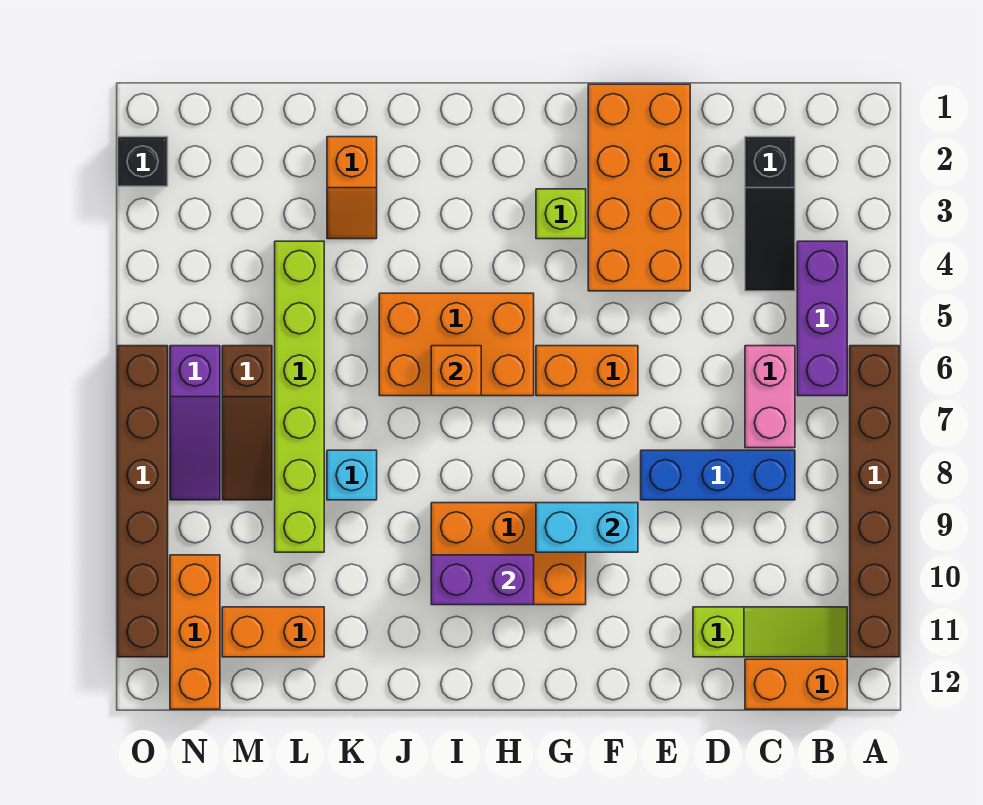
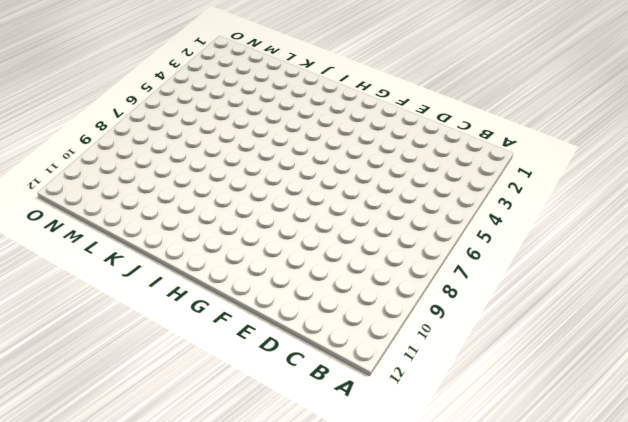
none -> brown 1x6 brick [850,346,899,657]
none -> purple 1x3 brick [797,241,847,396]
none -> lime 1x3 slope [693,607,847,657]

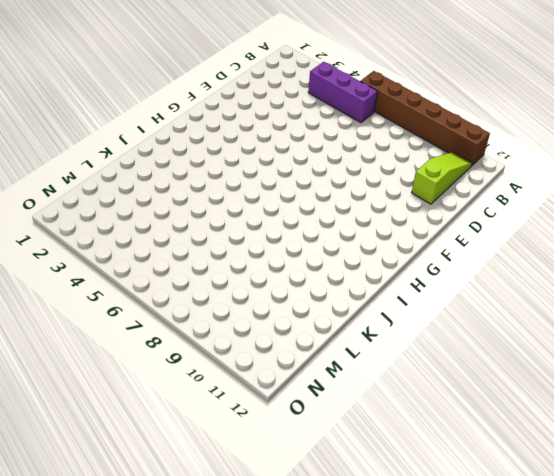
none -> orange 1x2 brick [745,659,847,709]
none -> black 1x3 slope [745,137,795,291]
none -> pink 1x2 brick [745,346,795,448]

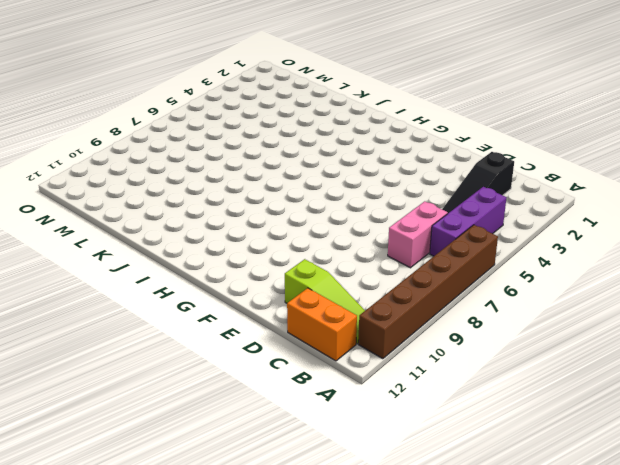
none -> blue 1x3 brick [641,450,795,500]
none -> orange 2x4 brick [588,84,690,291]
none -> orange 1x2 brick [536,346,638,396]

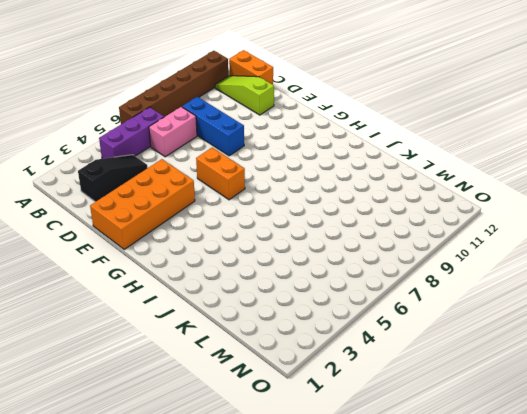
none -> lime 1x1 brick [536,189,586,239]
none -> orange 2x3 brick [431,503,586,605]
none -> orange 2x3 brick [379,293,534,396]

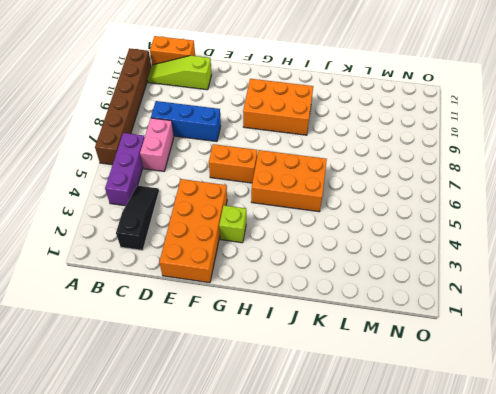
none -> orange 1x2 slope [327,137,377,239]
none -> cyan 1x1 brick [327,450,377,500]
none -> lime 1x6 brick [275,241,324,552]

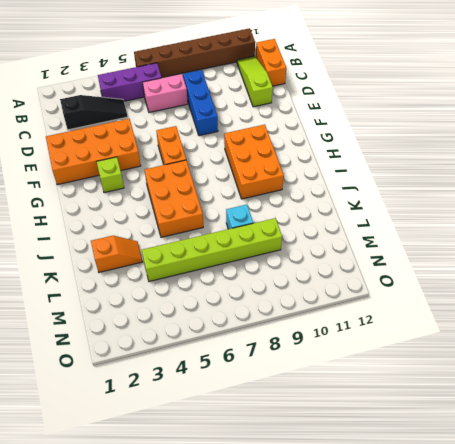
none -> orange 1x2 brick [222,607,324,657]
none -> brown 1x3 slope [222,346,272,500]
none -> purple 1x3 slope [170,346,220,500]

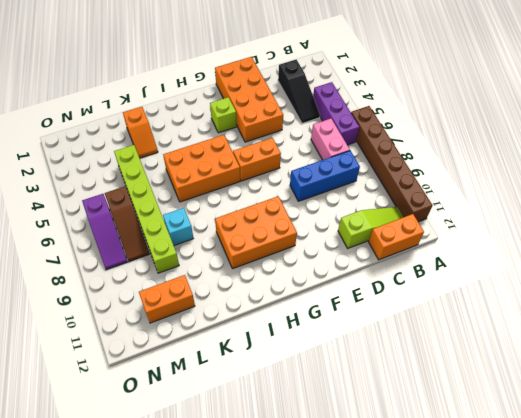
none -> orange 1x3 brick [170,555,220,709]
none -> black 1x1 brick [118,137,168,186]
none -> brown 1x6 brick [118,346,168,657]

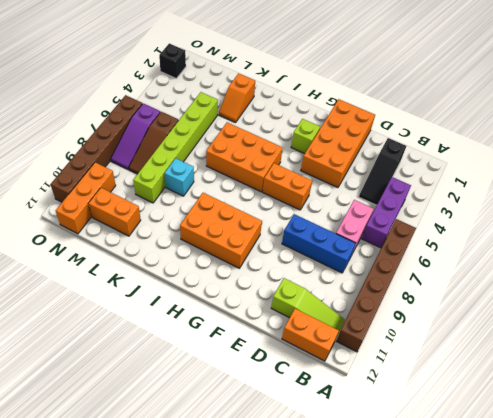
none -> cyan 1x2 brick [536,503,638,552]
none -> purple 1x2 brick [431,555,534,605]
none -> orange 1x1 brick [431,346,481,396]

